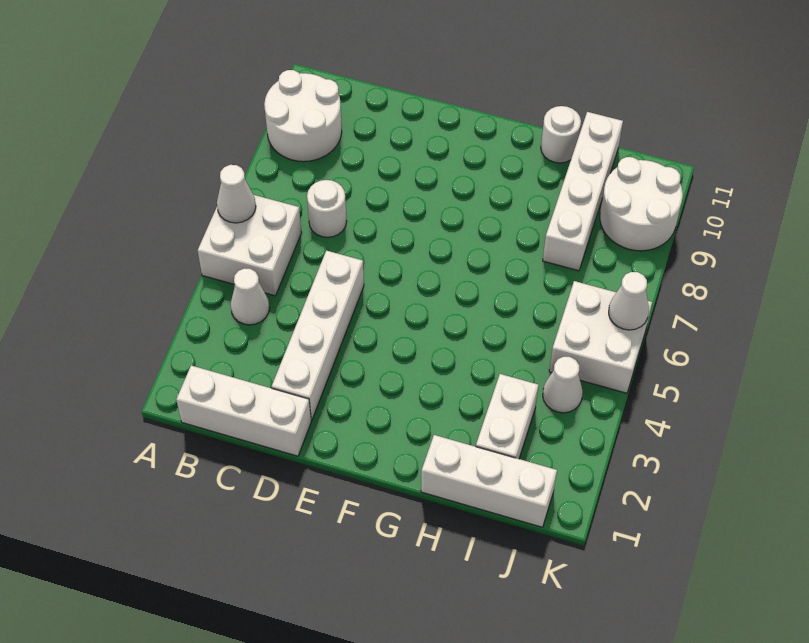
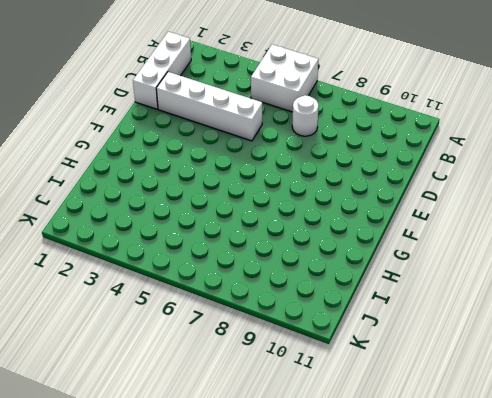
none -> white 2x2 round brick [264,70,342,162]
none -> white 1x1 cone [230,268,270,325]
none -> white 1x3 brick [421,435,557,527]

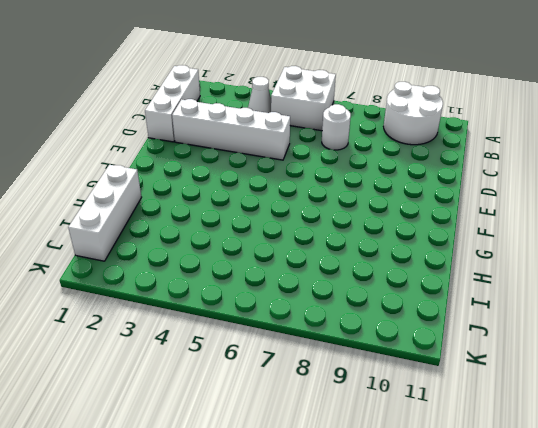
none -> white 1x1 round brick [541,106,581,163]
none -> white 1x2 brick [476,374,538,459]
none -> white 1x4 brick [543,112,623,271]

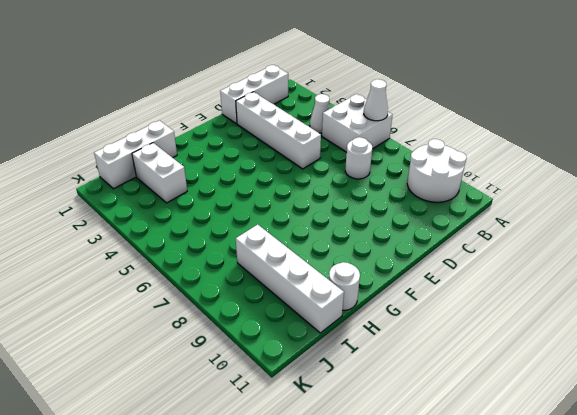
none -> white 1x1 cone [543,357,583,413]
none -> white 2x2 brick [549,281,652,393]
none -> white 2x2 round brick [600,157,683,251]

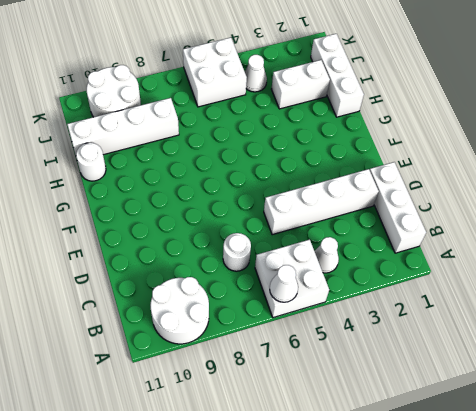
none -> white 1x1 cone [609,272,649,330]

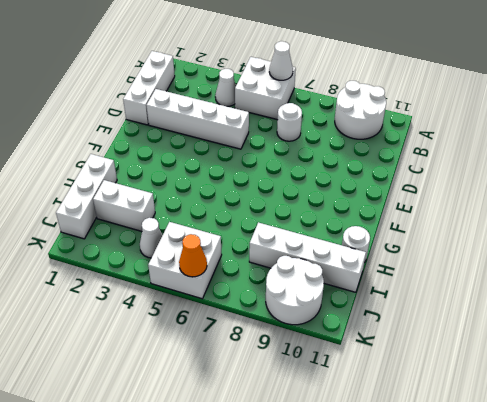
orange 1x1 cone [179,234,207,277] -> white 1x1 cone [609,272,649,330]

